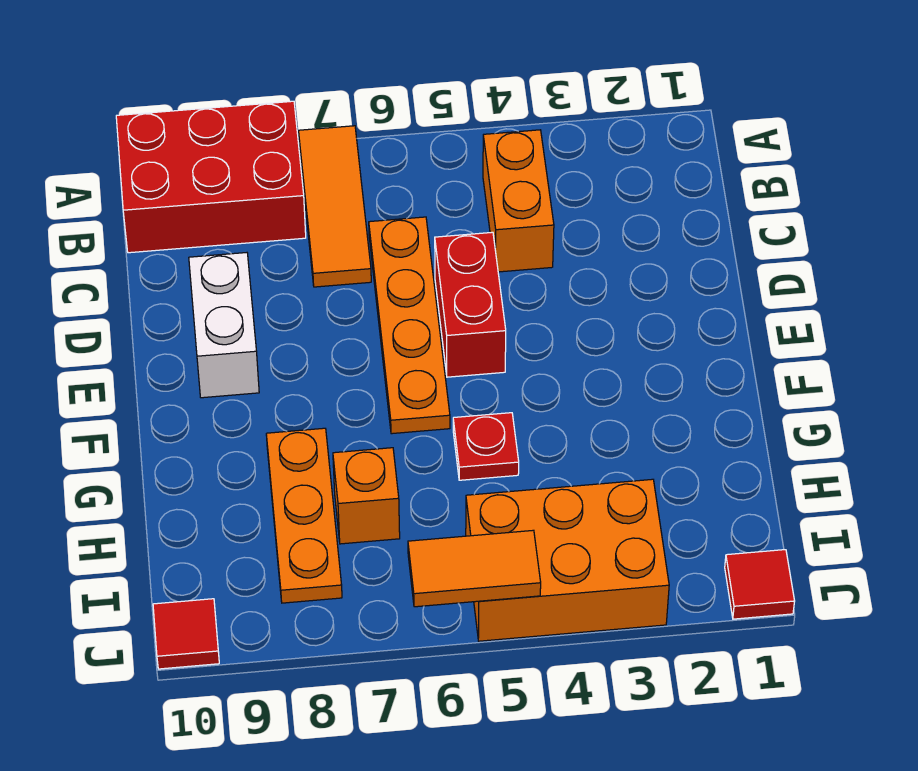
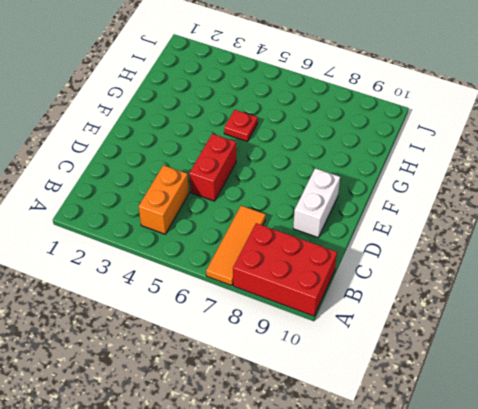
none -> orange 1x4 plate [369,217,450,434]
none -> orange 1x3 plate [266,428,342,603]
none -> orange 1x1 brick [333,448,400,544]

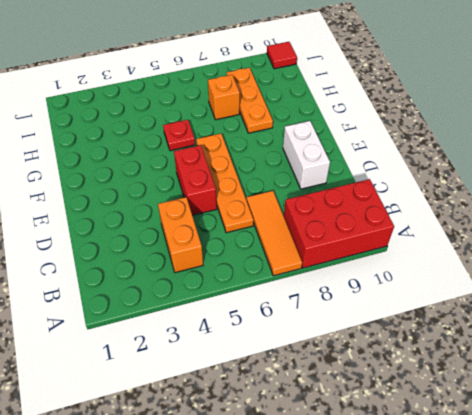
none -> orange 2x3 brick [466,479,669,641]
none -> red 1x1 tile [725,550,795,619]
none -> orange 1x2 tile [408,530,541,607]

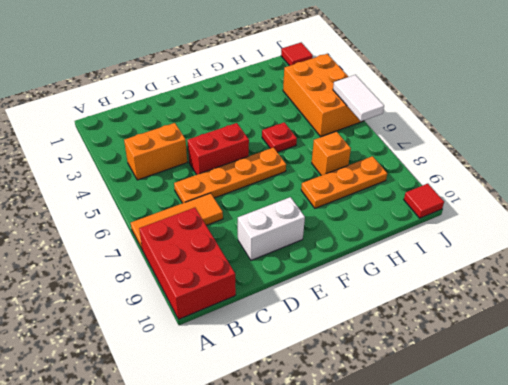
white 1x2 tile [333,75,384,121] -> orange 1x2 tile [408,530,541,607]

